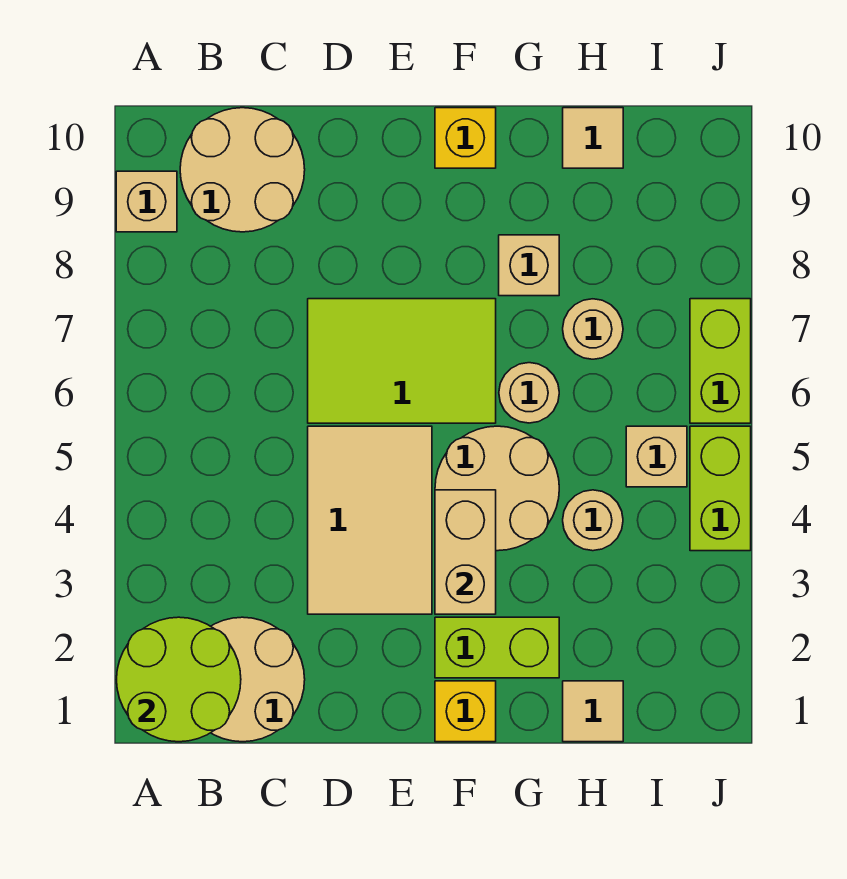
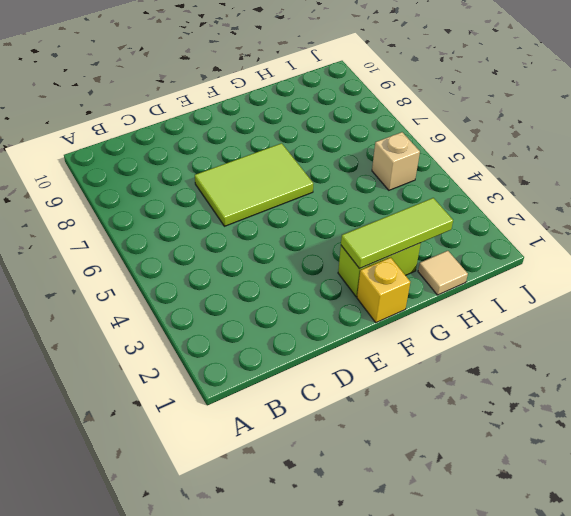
lime 1x3 tile [341,198,453,269] -> none
none -> tan 1x1 brick [116,171,177,232]
none -> tan 2x2 round brick [211,617,305,742]
none -> tan 2x2 round brick [180,108,305,232]

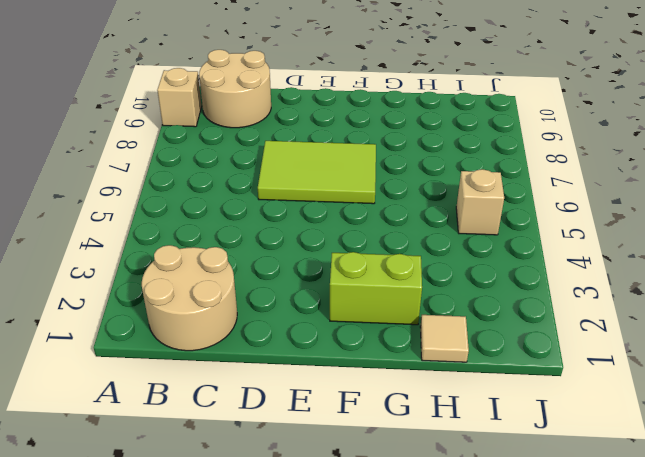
none -> tan 2x3 tile [308,426,432,614]
none -> yellow 1x1 brick [435,681,496,742]
none -> tan 2x2 round brick [435,426,559,551]

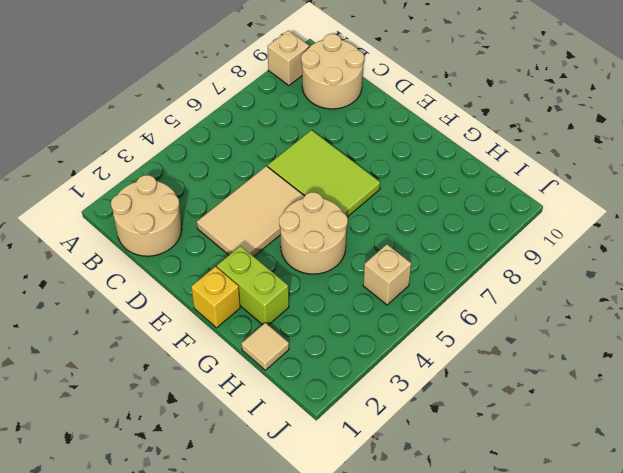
none -> yellow 1x1 brick [435,108,496,168]
none -> tan 1x1 round brick [499,363,559,423]
none -> tan 1x1 brick [499,235,559,296]

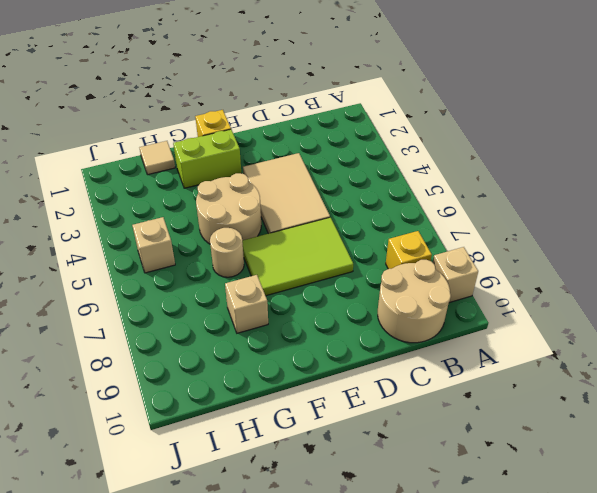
yellow 1x1 brick [386,231,432,269] -> yellow 1x1 brick moved to [435,108,496,168]
none -> tan 2x2 round brick [211,617,305,742]
none -> tan 1x1 round brick [563,490,623,551]
none -> tan 1x1 round brick [563,299,623,359]

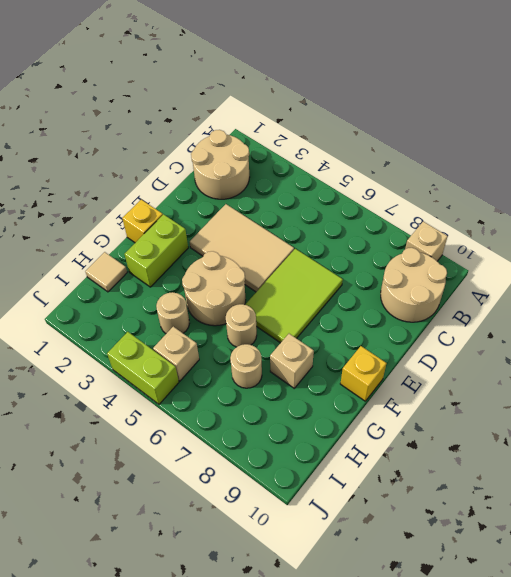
none -> tan 1x1 tile [563,108,623,168]
none -> lime 1x2 brick [690,299,751,423]
none -> lime 2x2 round brick [117,617,241,742]

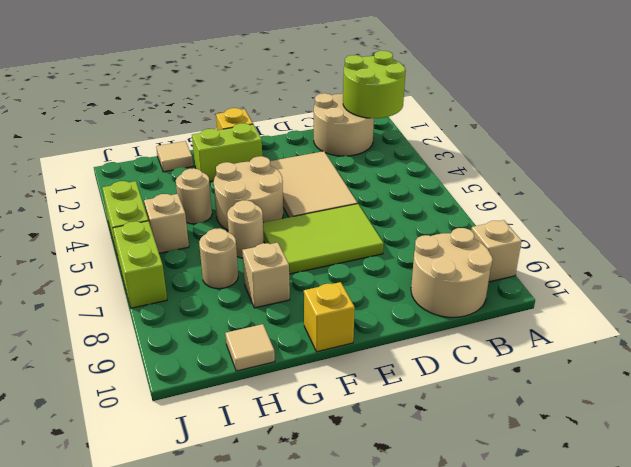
none -> tan 1x2 brick [435,490,496,614]

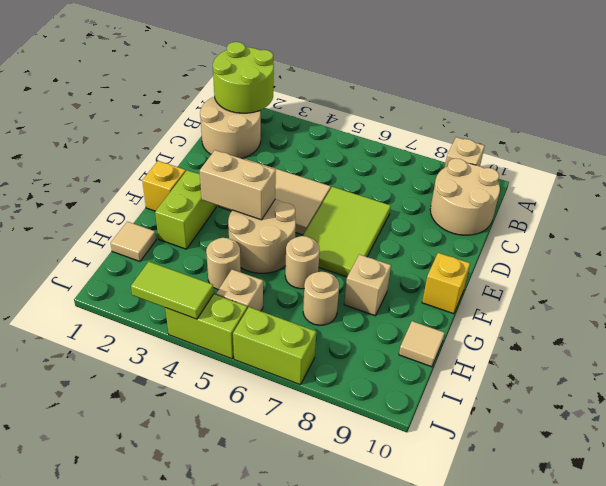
lime 1x2 tile [131,262,214,319] -> none

